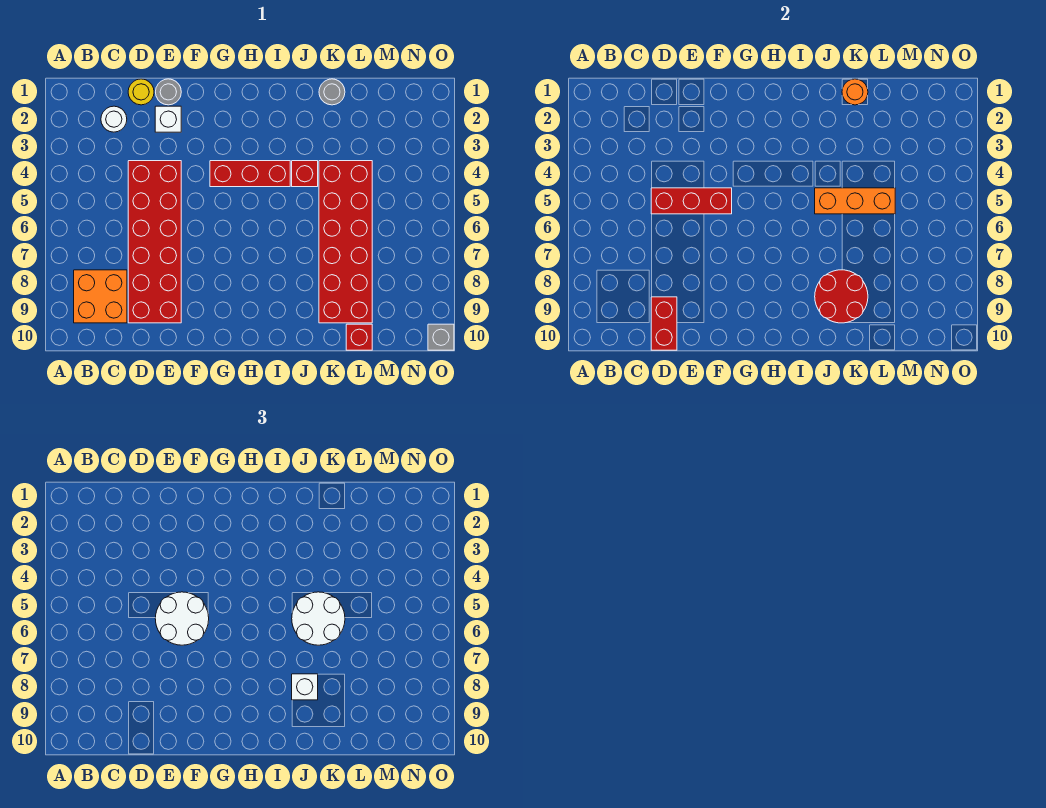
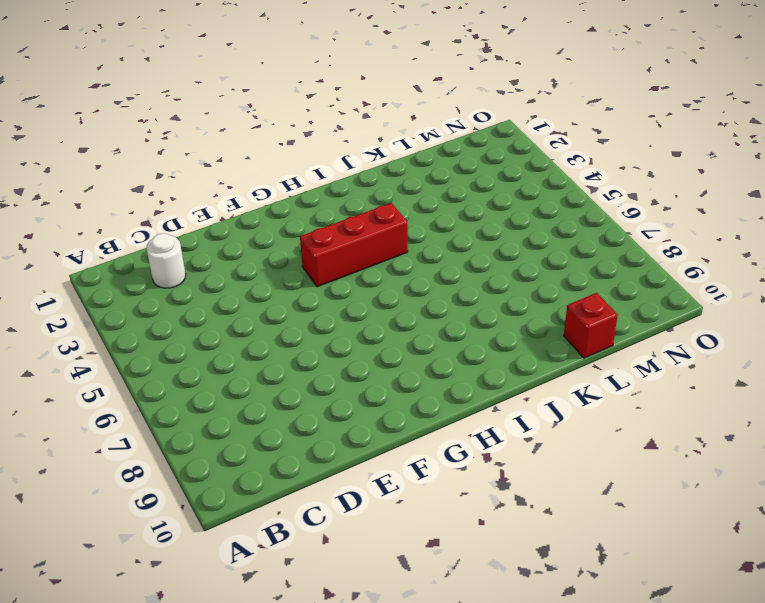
none -> orange 2x2 brick [74,270,127,323]
none -> yellow 1x1 round brick [128,79,154,105]
none -> red 2x6 brick [128,161,181,323]

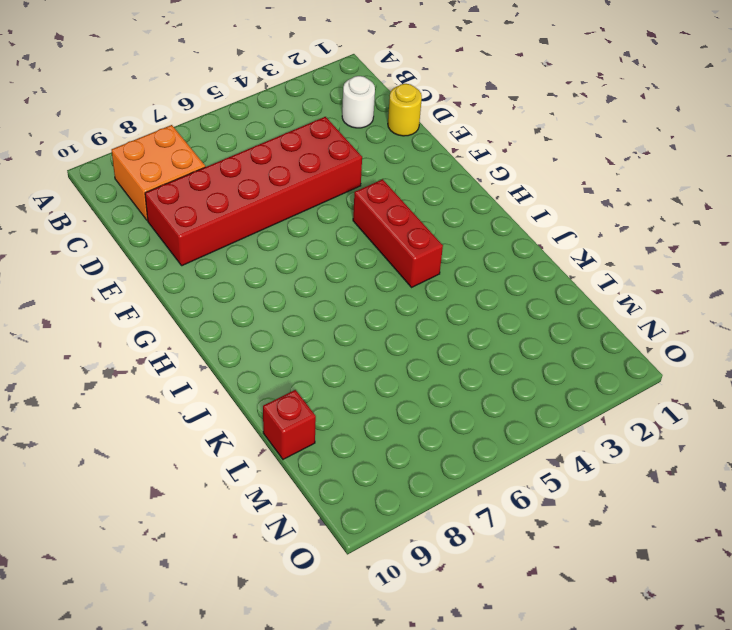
none -> grey 1x1 round brick [156,79,181,105]
none -> white 1x1 brick [155,106,181,132]
none -> red 1x1 brick [292,161,318,187]

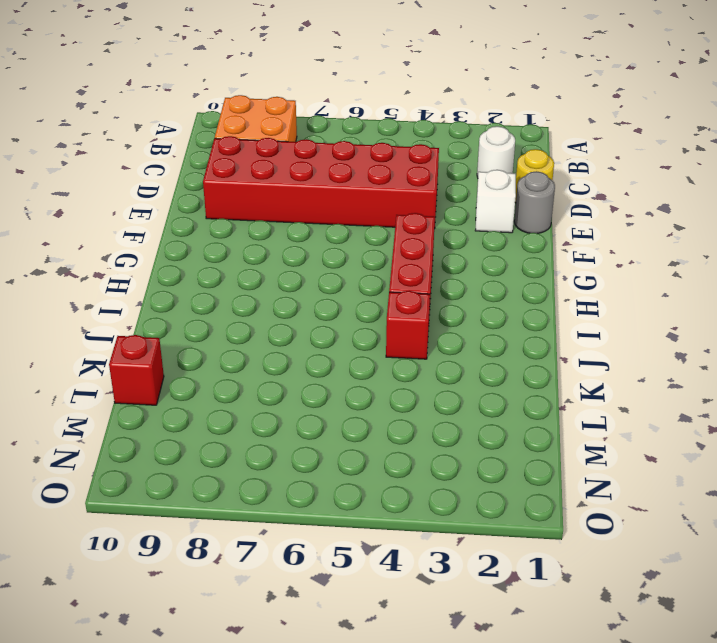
none -> grey 1x1 round brick [319,79,345,105]
none -> red 2x6 brick [319,161,372,323]
none -> grey 1x1 brick [428,324,454,350]

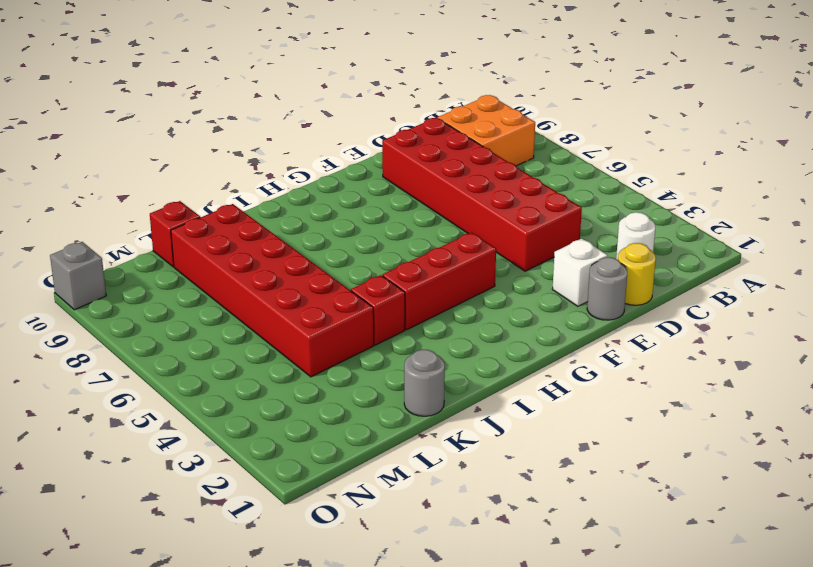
none -> red 1x3 brick [651,188,732,214]
none -> red 1x2 brick [651,297,677,350]
none -> orange 1x3 brick [815,188,895,214]

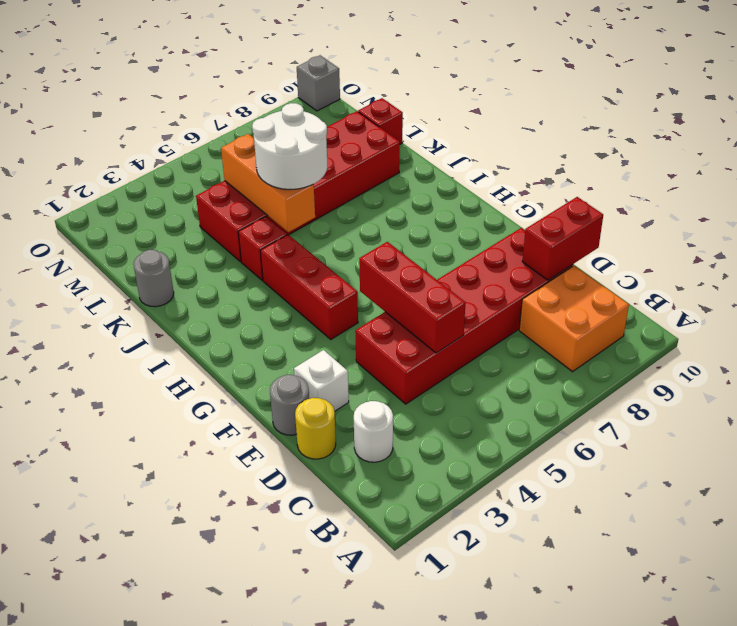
none -> red 2x2 round brick [815,270,868,323]
none -> orange 1x1 round brick [842,79,868,105]
none -> white 2x2 round brick [155,592,209,645]

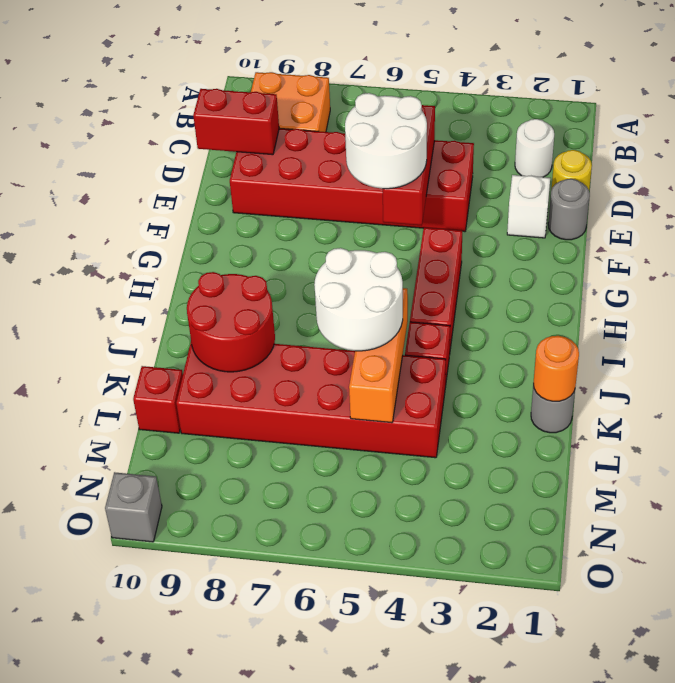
none -> white 1x1 brick [292,674,318,700]

